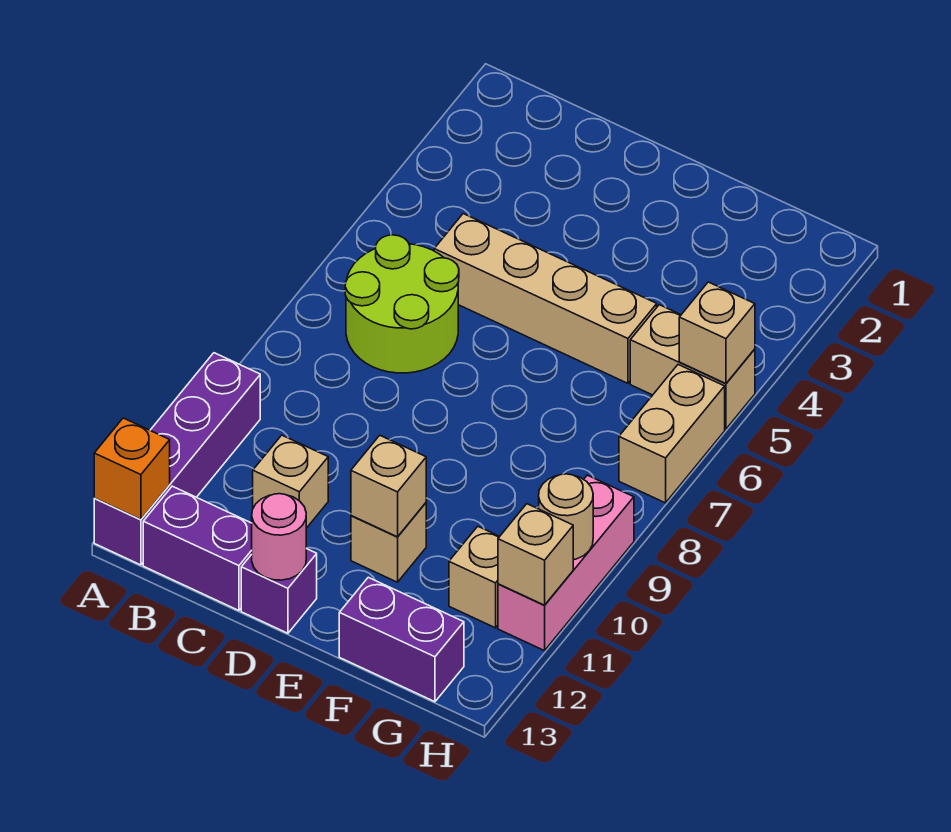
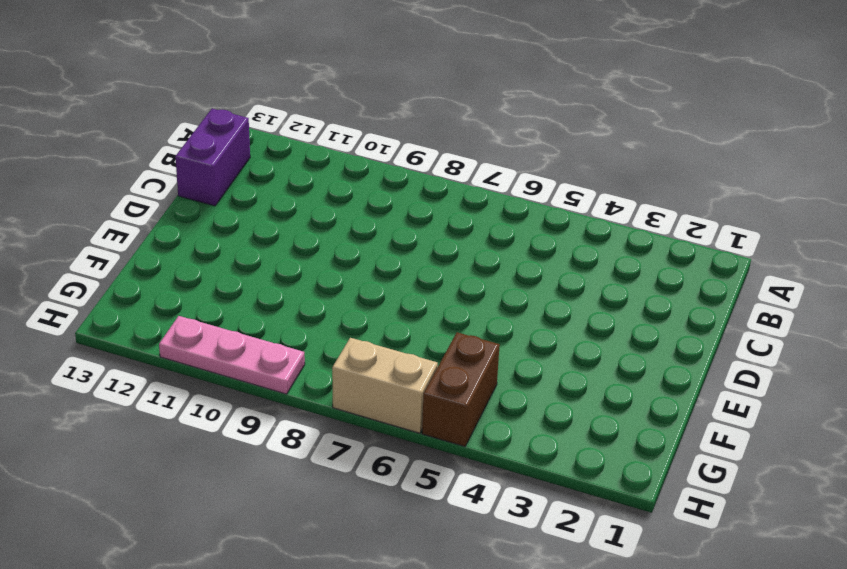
brown 1x2 brick [422,332,500,447] -> tan 1x2 brick [630,305,755,429]
pink 1x3 plate [159,316,305,394] -> pink 1x3 brick [498,475,634,651]
none -> purple 1x4 brick [94,353,260,565]
none -> lime 2x2 round brick [345,235,459,373]
none -> tan 1x4 brick [434,214,657,383]

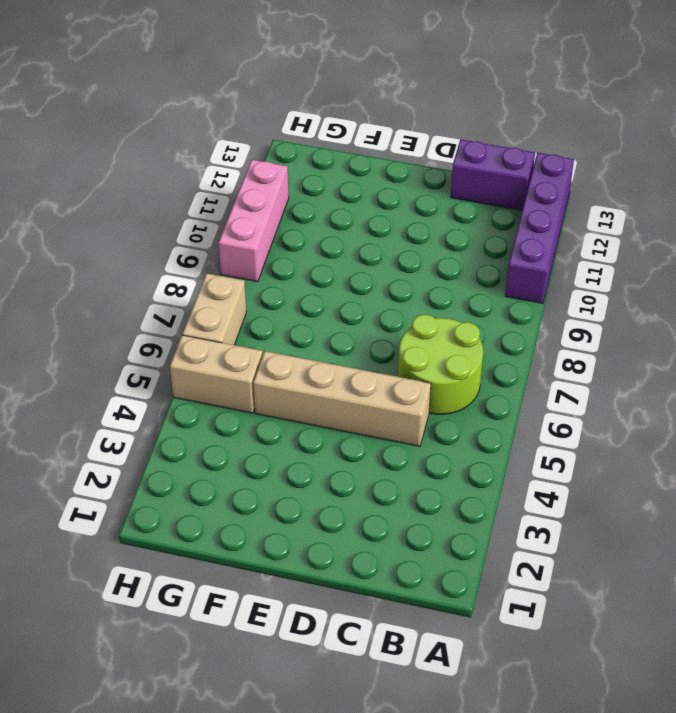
none -> tan 1x1 brick [253,435,328,528]
none -> purple 1x1 brick [241,549,317,633]
none -> tan 1x1 brick [351,503,426,582]

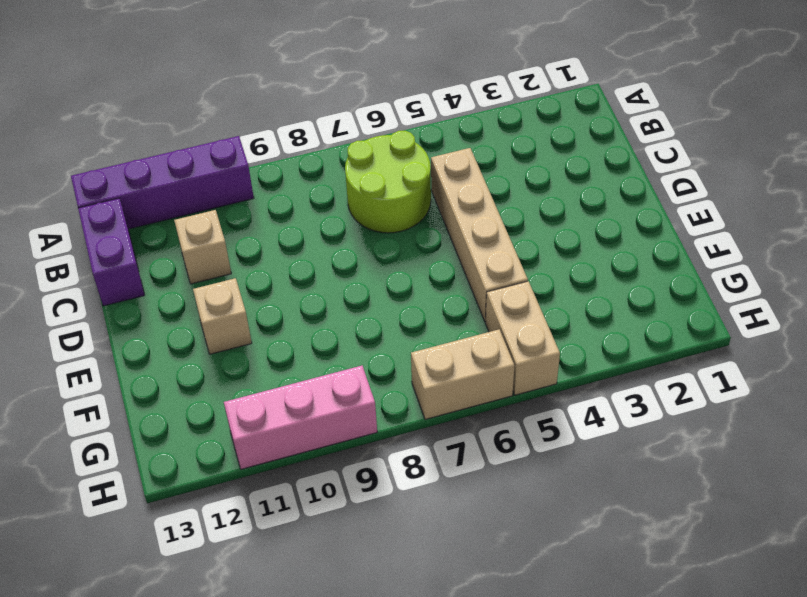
none -> purple 1x1 brick [241,549,317,633]
none -> purple 1x2 brick [339,577,464,702]
none -> tan 1x1 brick [449,526,500,628]

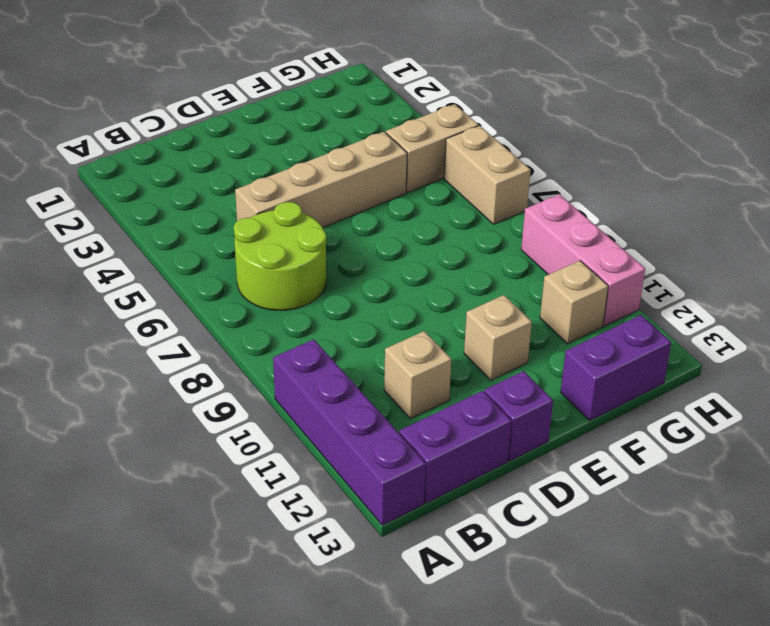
none -> orange 1x1 brick [94,418,170,520]
none -> pink 1x1 round brick [252,494,306,580]
none -> tan 1x1 brick [351,435,426,537]

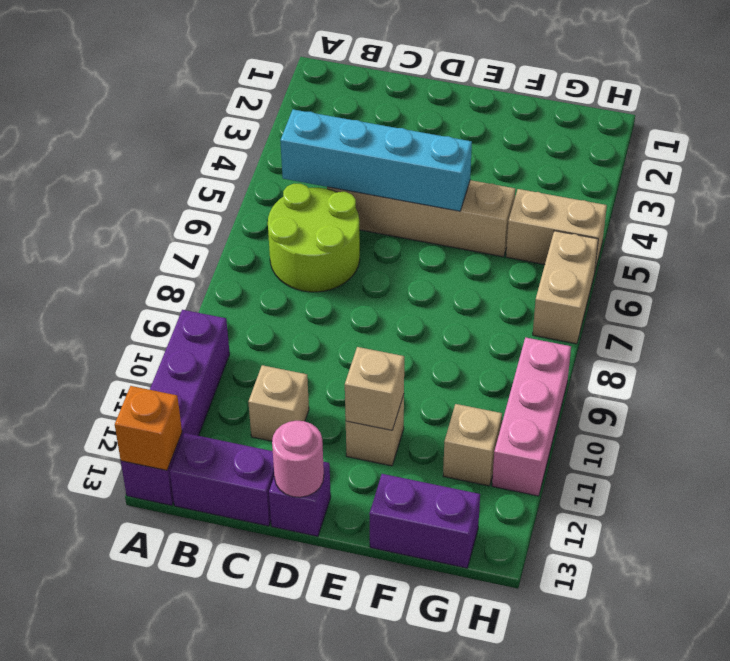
cyan 1x4 brick [280,109,472,211] -> none
none -> tan 1x1 brick [679,282,755,384]
none -> tan 1x1 round brick [539,474,593,560]
none -> tan 1x1 brick [498,504,573,605]

